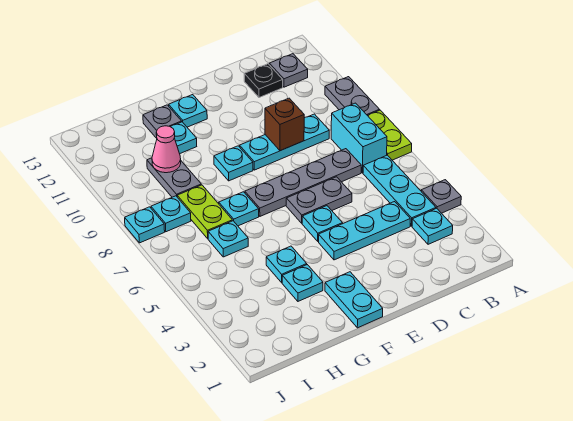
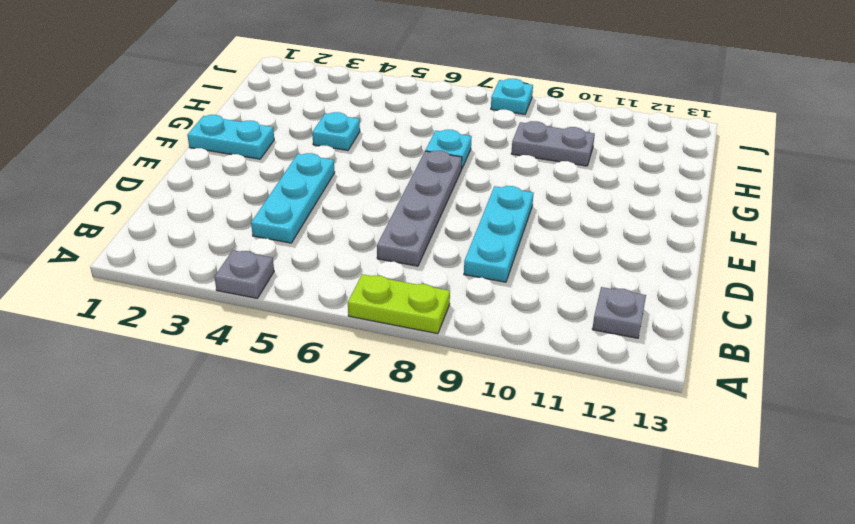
none -> grey 1x2 plate [325,77,380,115]
none -> cyan 1x1 plate [412,208,453,244]
none -> cyan 1x3 plate [363,155,436,226]

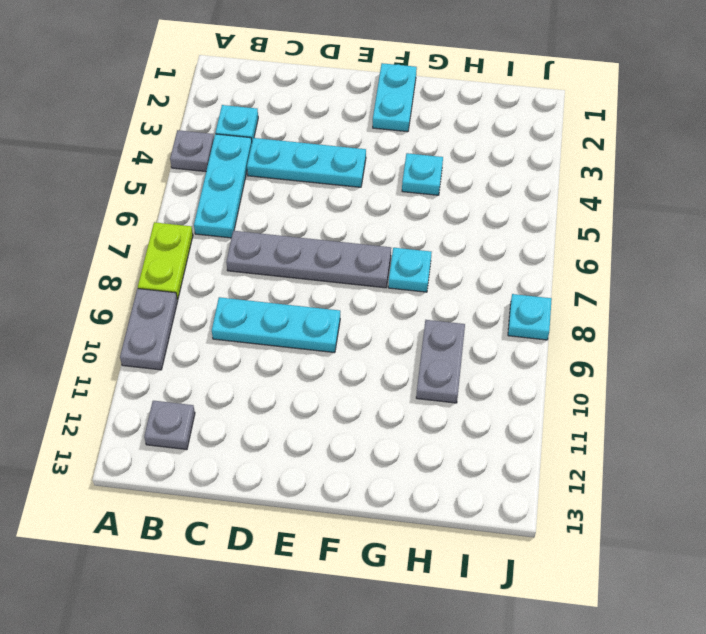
none -> cyan 1x2 brick [331,103,387,173]
none -> black 1x1 plate [244,64,283,97]
none -> grey 1x2 plate [286,177,352,223]

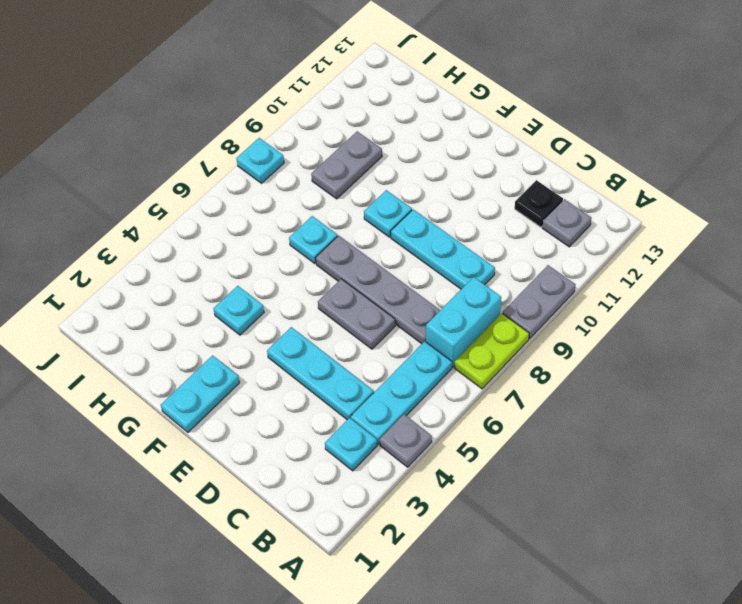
none -> cyan 1x1 plate [302,206,343,241]
none -> cyan 1x1 plate [169,95,207,127]
none -> cyan 1x1 plate [282,265,323,301]

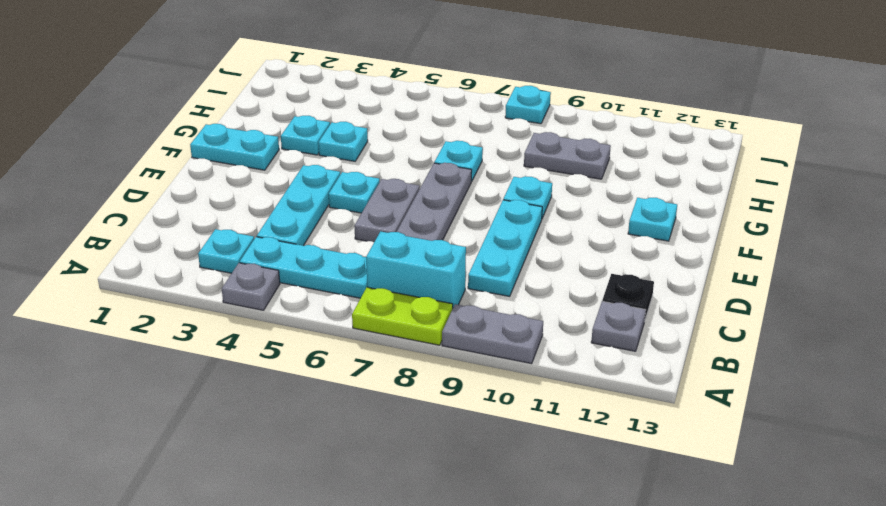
none -> cyan 1x1 plate [171,122,197,154]
none -> grey 1x1 plate [143,105,182,138]
none -> cyan 1x1 plate [208,221,248,257]

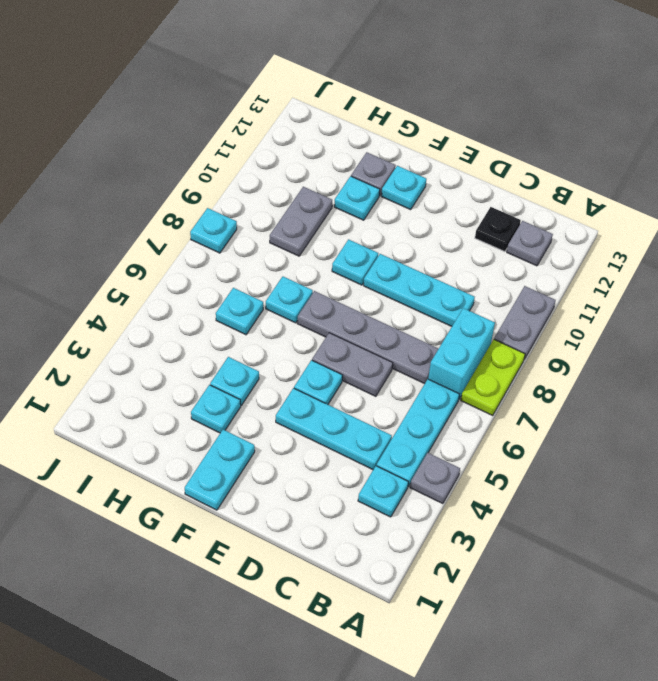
none -> lime 1x2 plate [177,185,232,239]
none -> cyan 1x1 plate [151,196,191,232]
none -> brown 1x1 brick [265,98,304,151]

